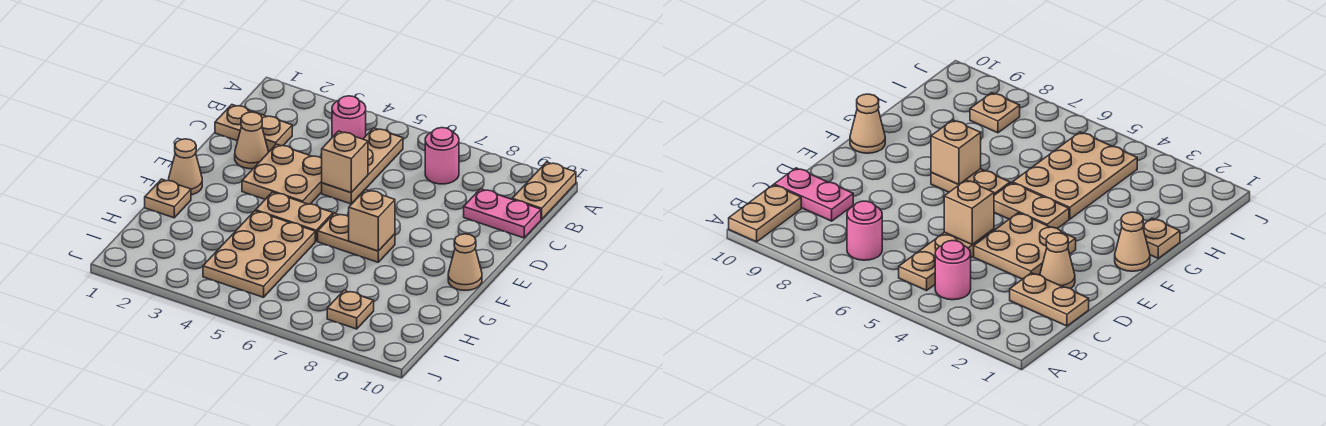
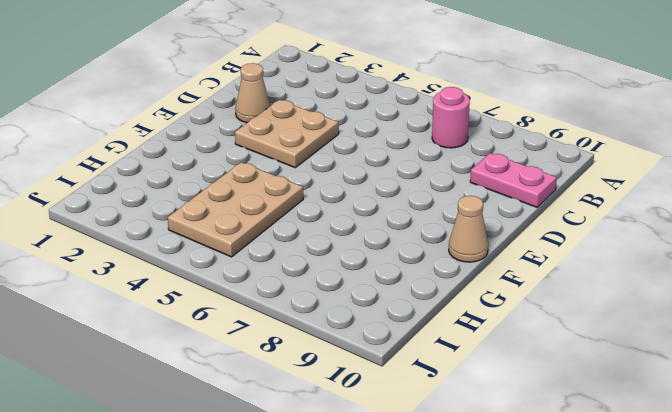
none -> tan 1x2 plate [512,162,576,219]
none -> pink 1x1 round brick [332,96,366,139]
none -> tan 1x3 plate [322,128,403,204]

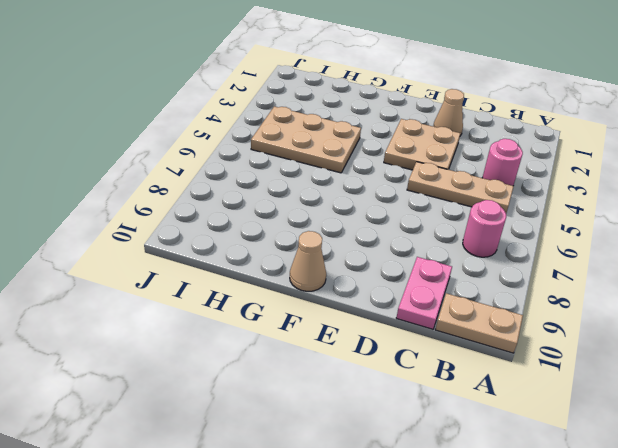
none -> tan 1x2 plate [215,105,292,151]
none -> tan 1x1 cone [169,139,202,195]
none -> tan 1x2 plate [256,192,333,241]

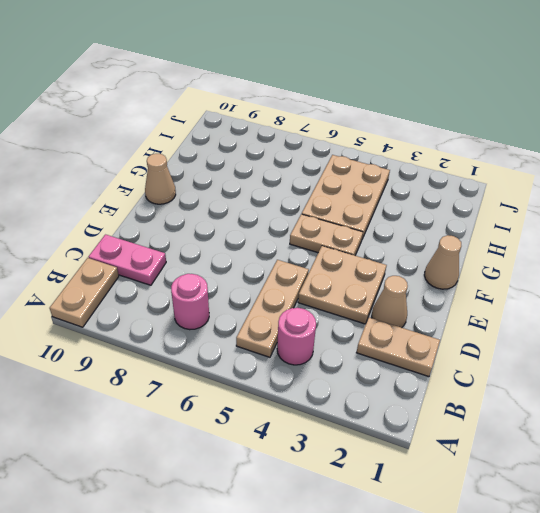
none -> tan 1x2 plate [318,213,395,262]
none -> tan 1x1 plate [145,179,191,218]
none -> tan 1x1 plate [327,290,374,329]

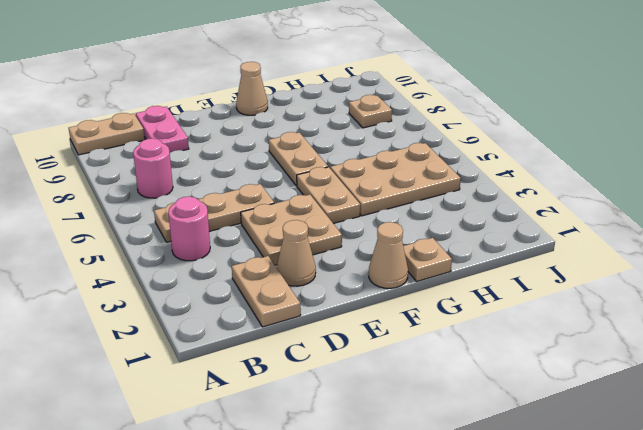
none -> tan 1x1 brick [322,131,368,193]
none -> tan 1x1 brick [349,190,395,251]

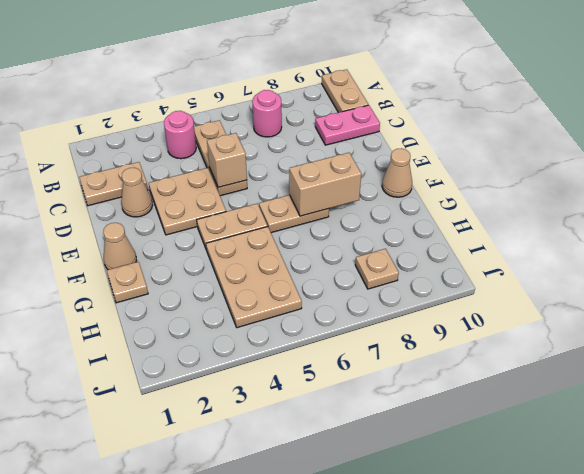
tan 1x2 brick [289,153,361,216] -> tan 1x1 brick [349,190,395,251]

